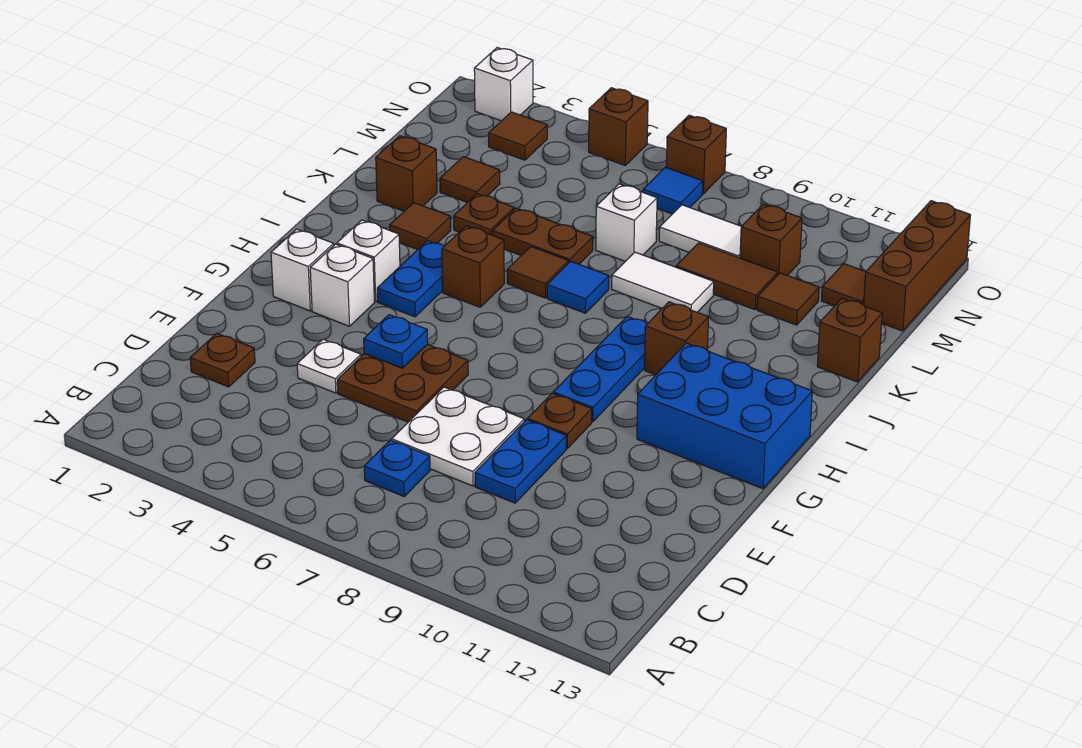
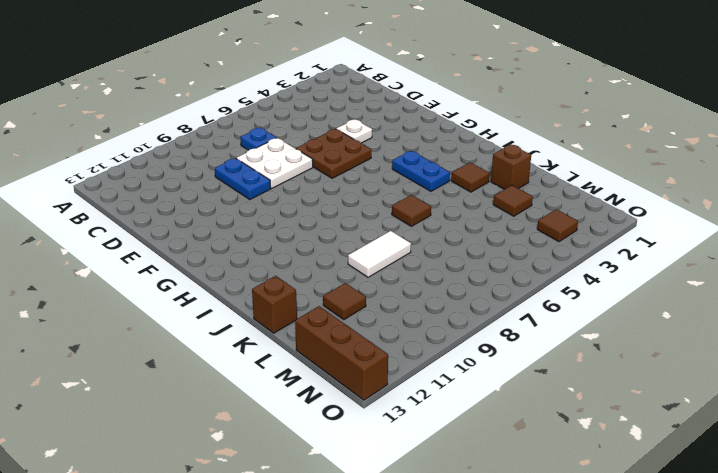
none -> brown 1x1 plate [190,333,255,387]
none -> brown 1x1 plate [528,393,592,448]
none -> white 1x1 brick [271,229,334,311]
none -> white 1x1 brick [310,244,374,326]

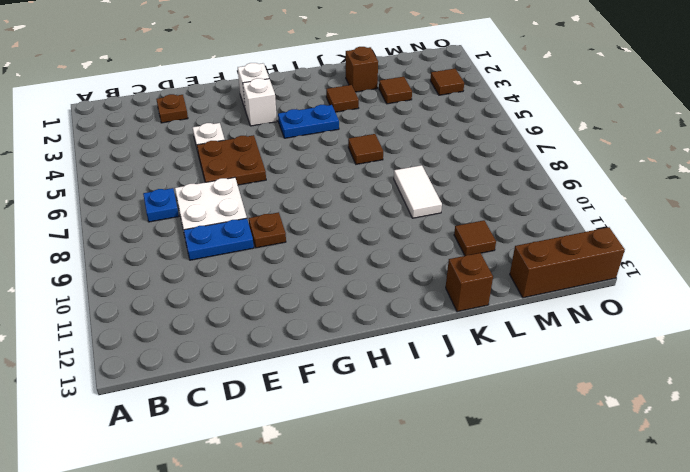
none -> blue 1x3 plate [553,317,648,422]
none -> blue 2x3 brick [637,343,812,489]
none -> white 1x1 brick [337,220,400,301]
none -> brown 1x1 brick [442,226,504,307]

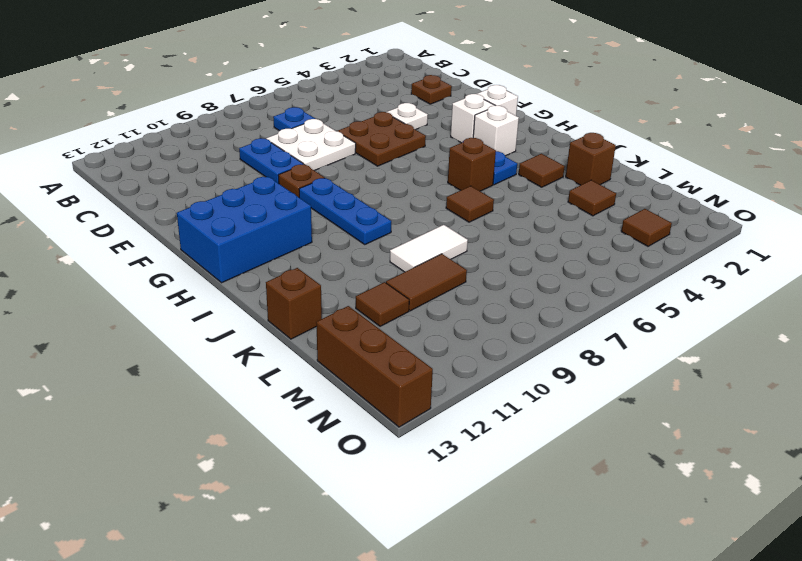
none -> brown 1x1 brick [645,302,709,375]
none -> blue 1x1 tile [547,261,609,313]
none -> brown 1x1 plate [454,194,514,235]
none -> brown 1x2 plate [493,208,593,264]

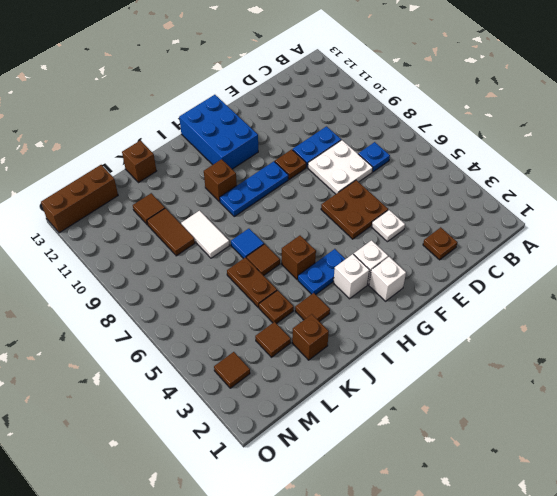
none -> white 1x1 brick [596,184,657,261]
none -> white 1x2 tile [659,205,741,258]
none -> brown 1x1 brick [740,204,802,275]
none -> brown 1x1 tile [821,264,866,306]

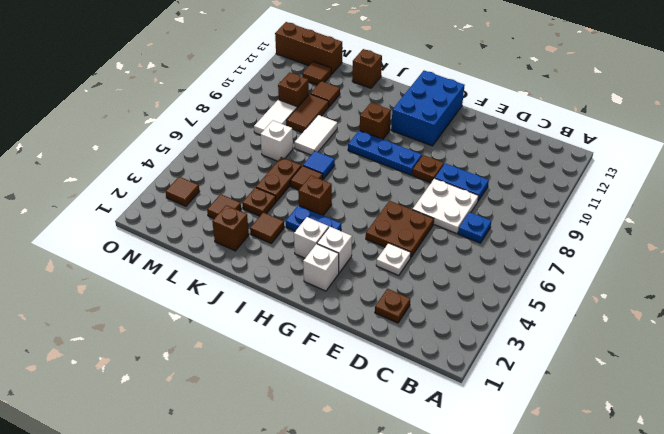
none -> blue 1x1 tile [643,167,703,214]
none -> white 1x1 brick [474,48,533,121]
none -> brown 1x1 brick [589,88,648,165]
none -> brown 1x1 brick [666,115,726,194]

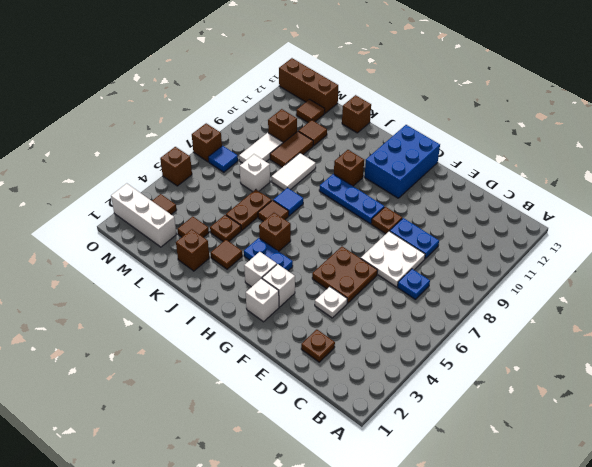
white 1x3 brick [111,184,176,247] -> white 1x1 brick [474,48,533,121]
none -> blue 1x1 plate [364,315,428,368]

